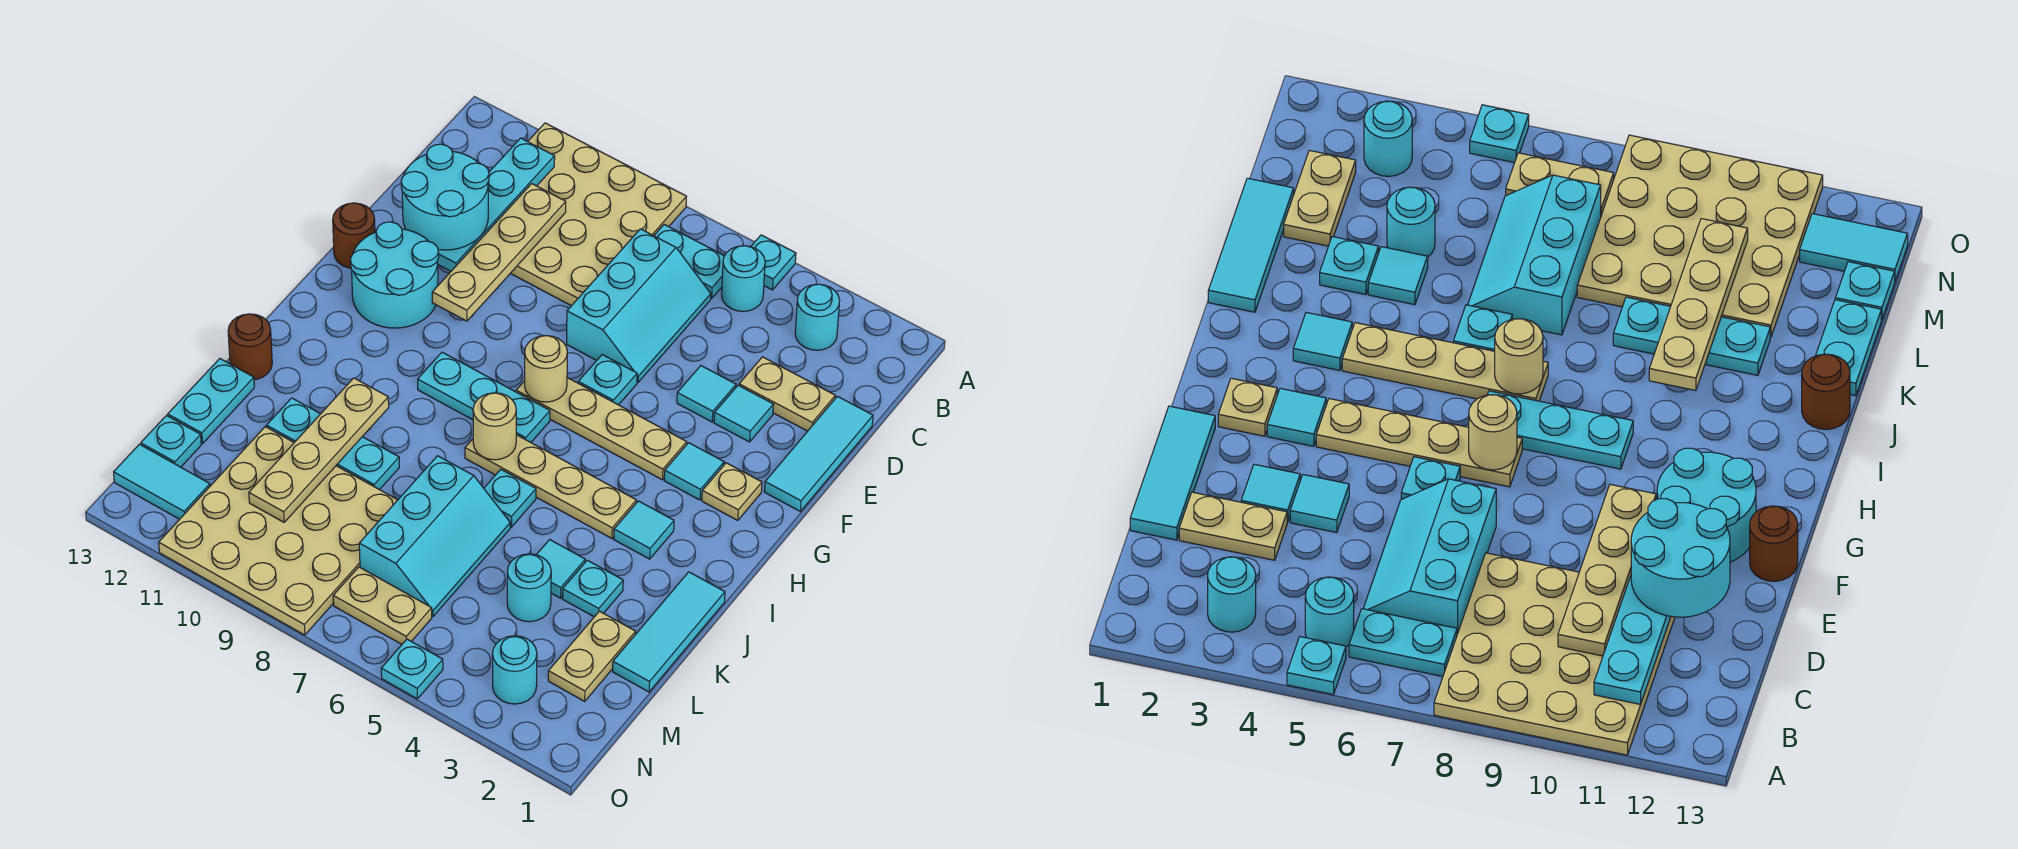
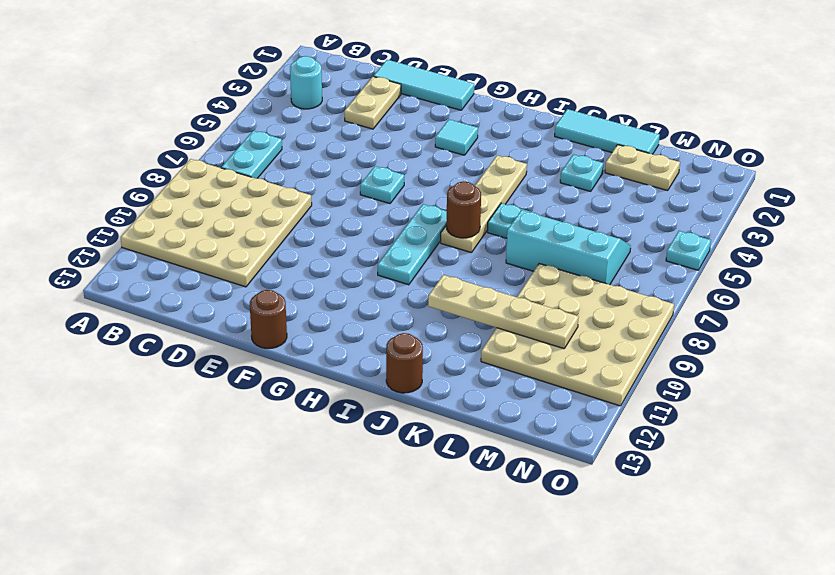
brown 1x1 round brick [446,182,481,238] -> tan 1x1 round brick [473,393,516,460]
none -> cyan 1x1 plate [751,235,796,290]
none -> cyan 1x1 round brick [722,246,765,312]
none -> cyan 2x3 slope [567,229,711,382]
none -> cyan 1x1 tile [714,385,774,442]

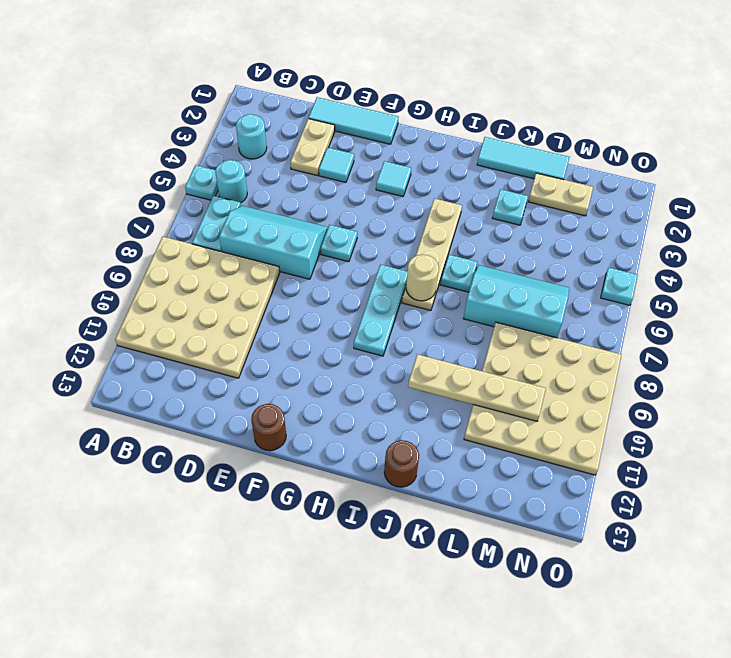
none -> cyan 1x1 tile [677,366,736,422]
none -> cyan 2x2 round brick [350,222,439,328]
none -> tan 1x1 plate [702,463,762,520]
none -> tan 1x4 plate [516,378,687,480]

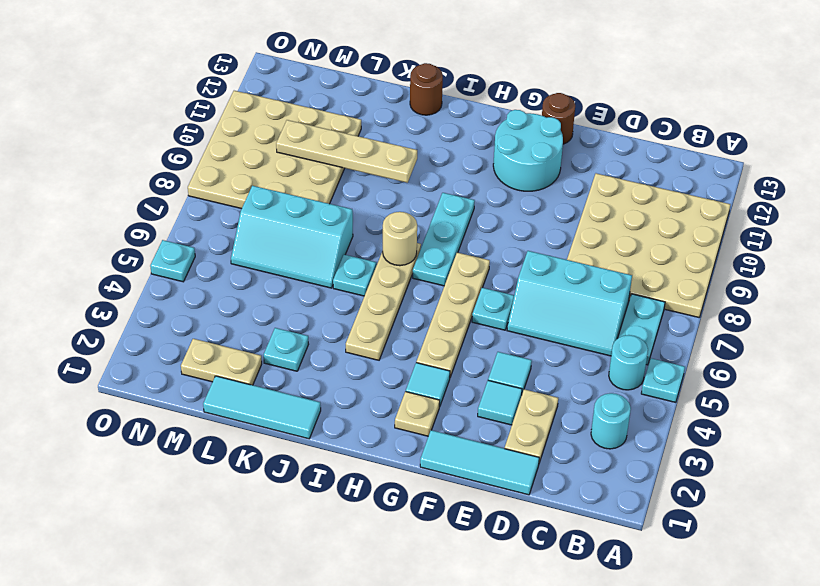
none -> cyan 1x1 tile [614,501,674,559]
none -> cyan 1x1 tile [536,540,585,598]
none -> cyan 1x3 plate [266,398,399,490]
none -> cyan 1x2 plate [168,359,254,444]

